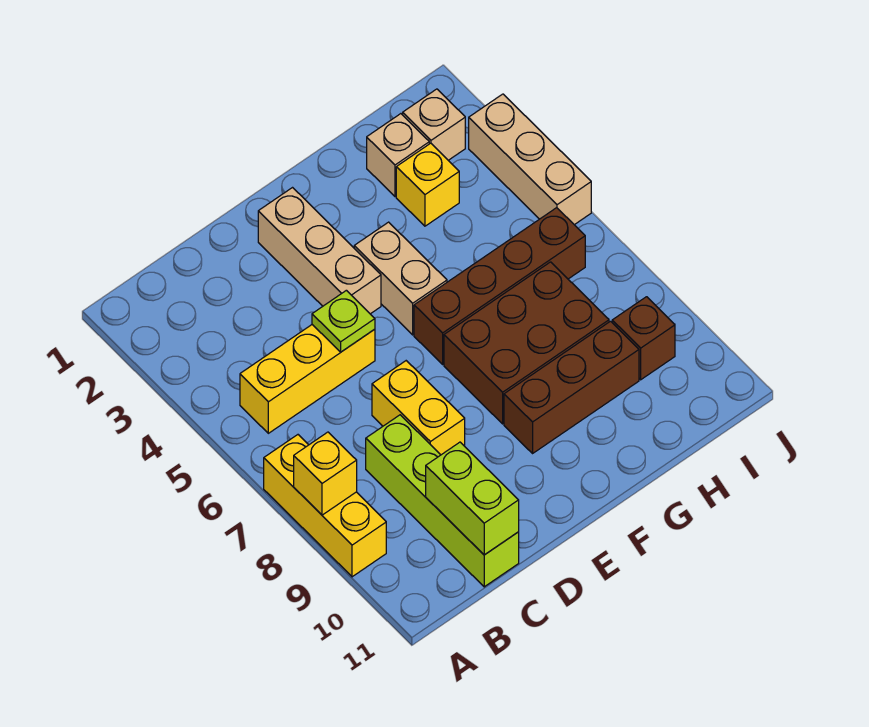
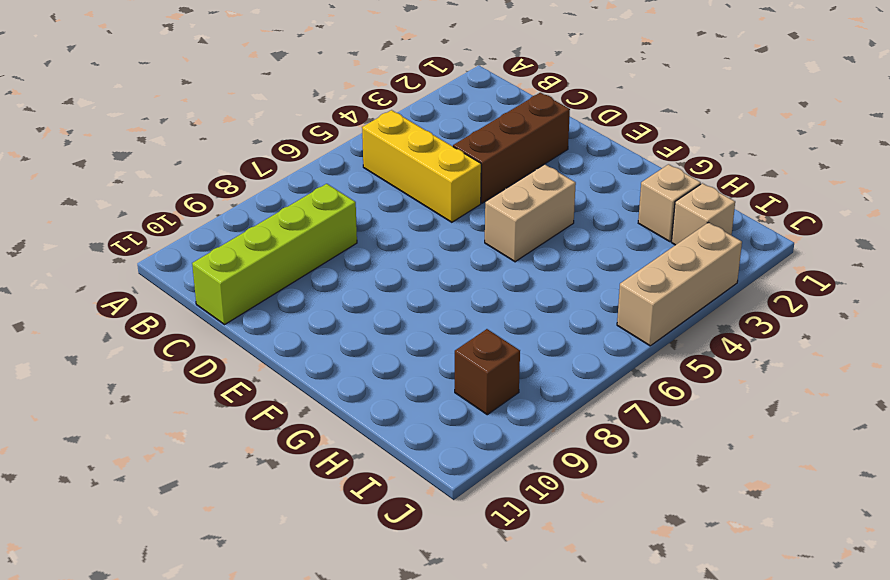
brown 1x3 brick [453,93,570,203] -> brown 1x3 brick turned to [504,321,639,453]
none -> yellow 1x3 brick [264,435,386,577]
none -> yellow 1x2 brick [372,361,465,455]
none -> tan 1x3 brick [258,188,381,314]

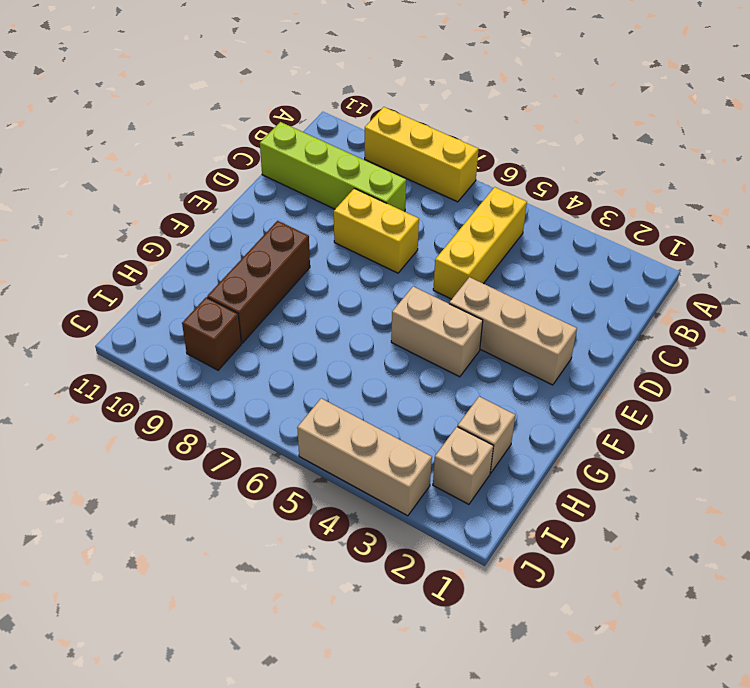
none -> brown 1x4 brick [414,208,585,364]
none -> brown 2x3 brick [444,262,609,424]
none -> yellow 1x1 brick [396,143,459,226]

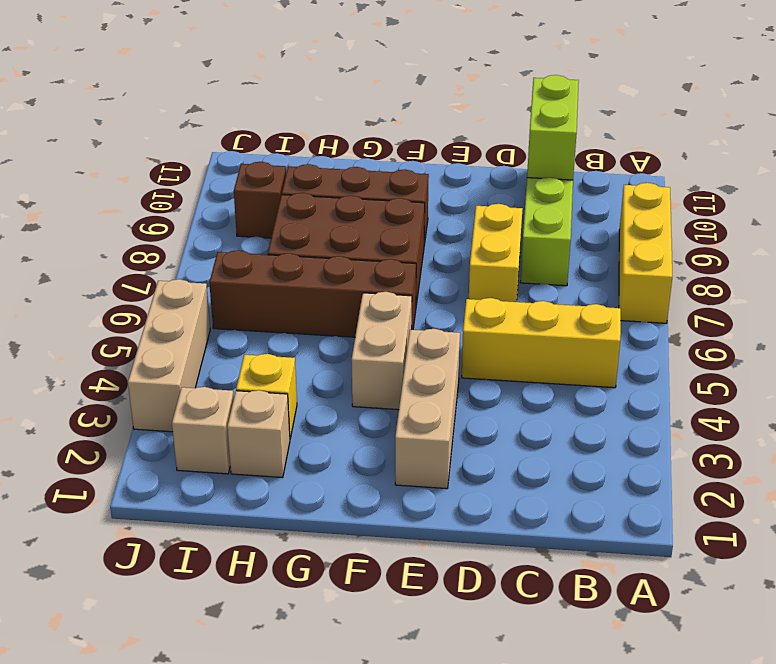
none -> yellow 1x1 brick [294,432,357,515]
none -> lime 1x1 plate [312,290,375,352]

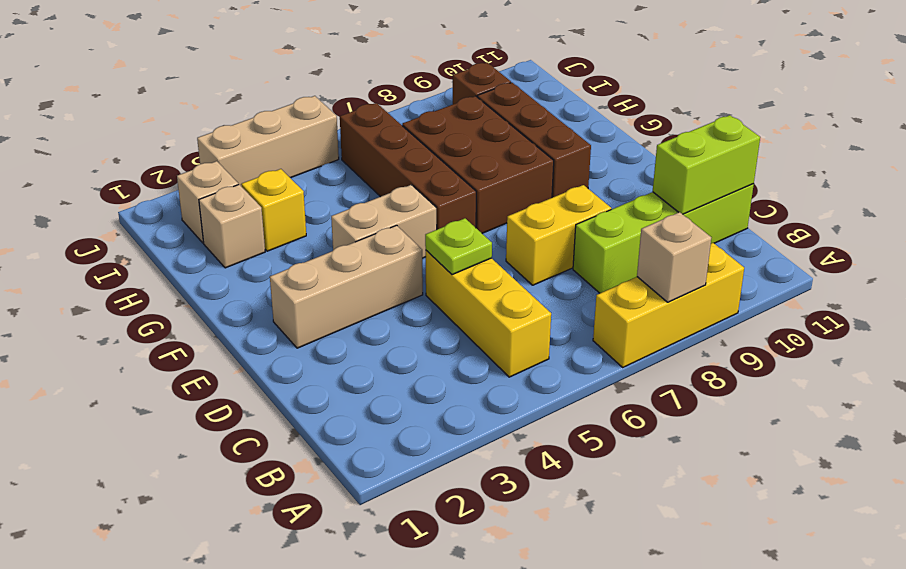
tan 1x1 brick [637,212,711,302] -> yellow 1x1 brick [294,432,357,515]

